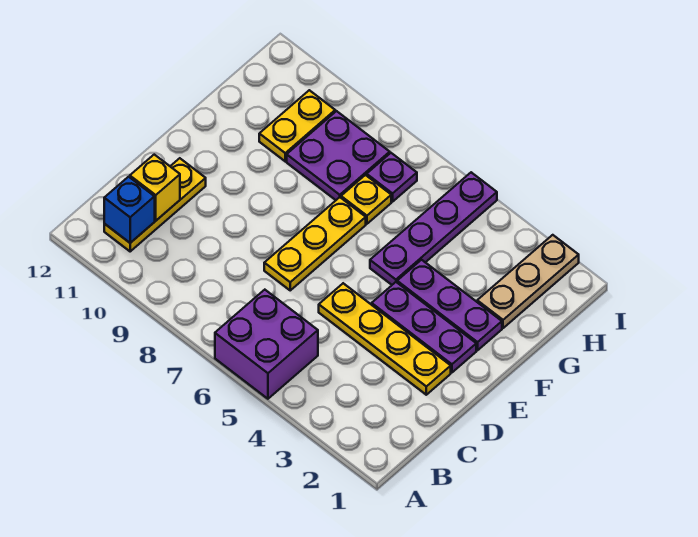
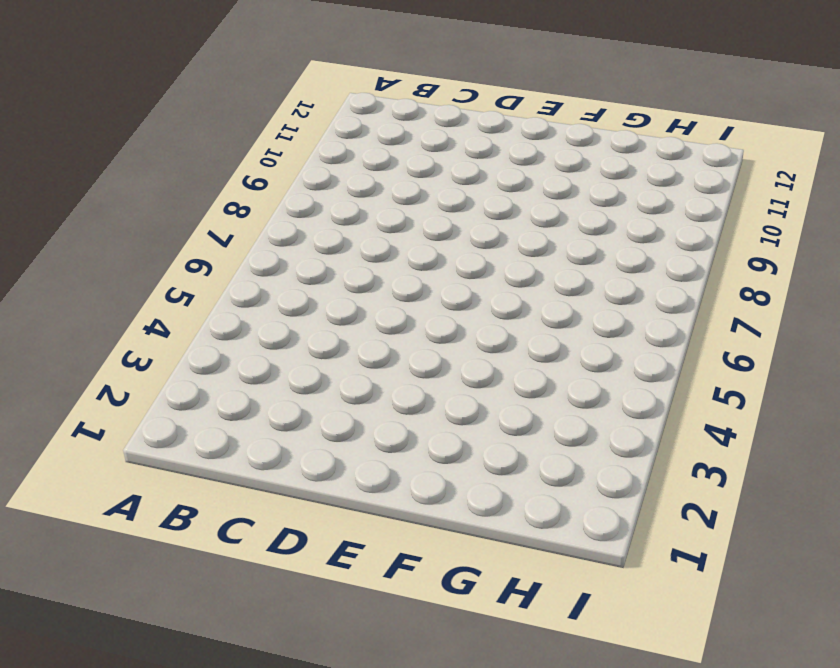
none -> purple 2x2 brick [215,290,318,399]
none -> yellow 1x3 plate [104,158,206,251]
none -> yellow 1x4 plate [319,283,451,395]

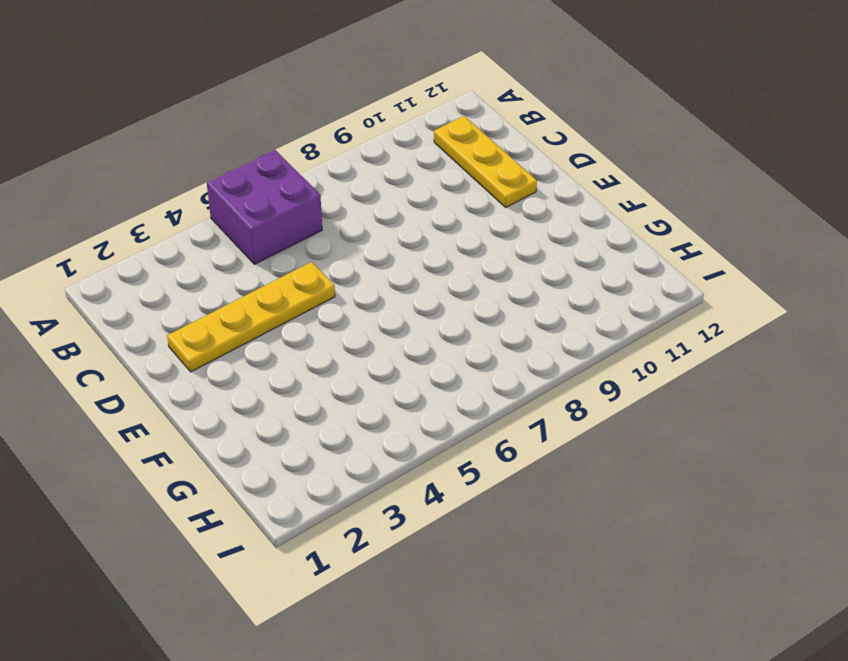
none -> yellow 1x3 plate [264,197,366,290]
none -> purple 1x3 plate [372,282,476,372]
none -> purple 1x3 plate [397,260,502,350]

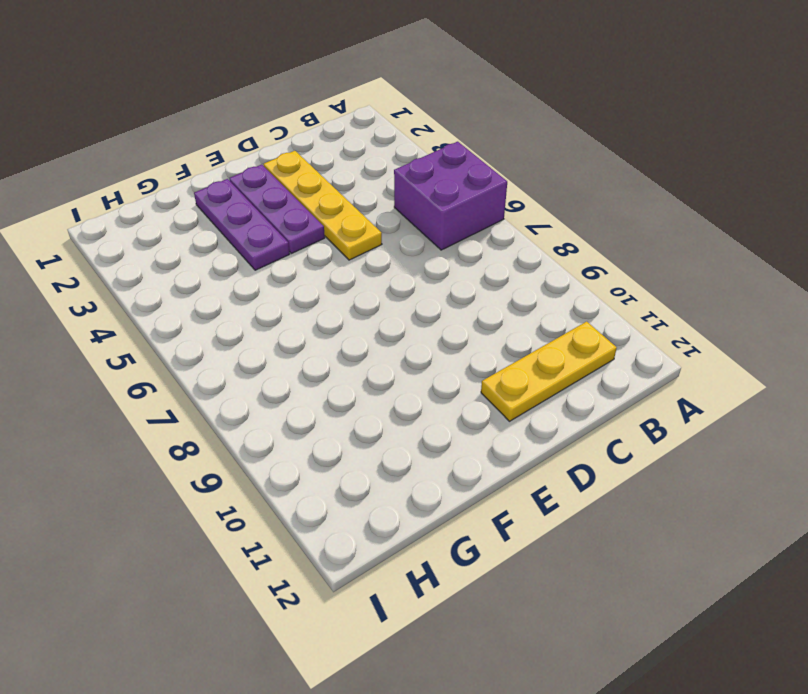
none -> yellow 1x3 plate [264,197,366,290]
none -> purple 1x4 plate [370,172,497,285]
none -> tan 1x3 plate [477,235,579,328]

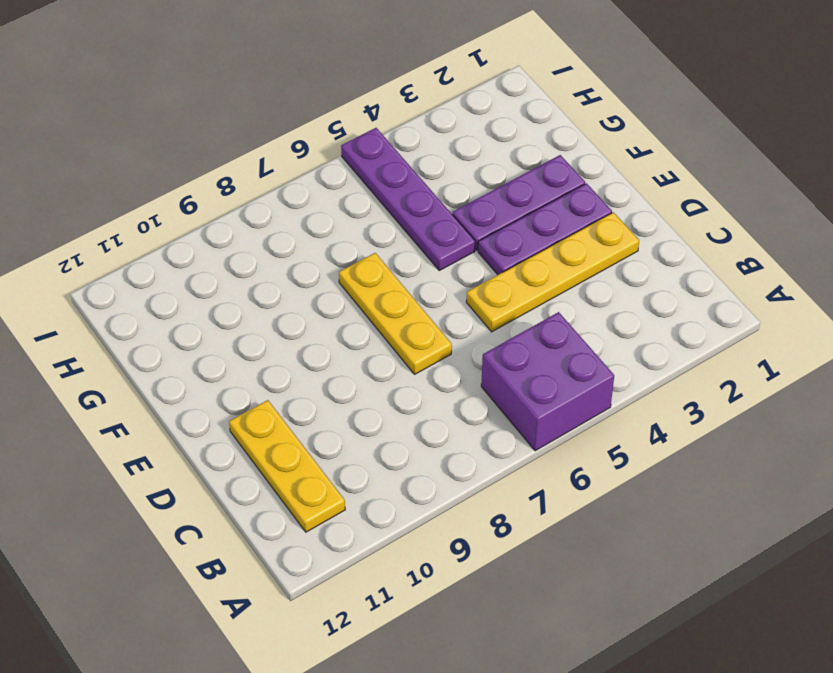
none -> tan 1x3 plate [477,235,579,328]
none -> yellow 1x1 plate [341,175,391,224]
none -> purple 2x2 plate [287,111,390,200]

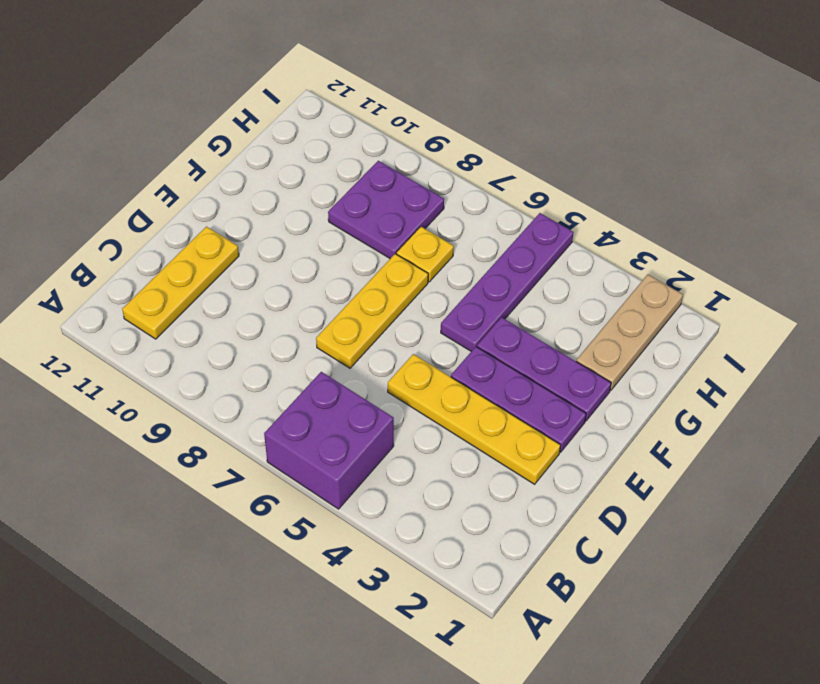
none -> yellow 1x2 plate [259,90,335,161]
none -> purple 1x1 plate [367,153,417,202]
none -> blue 1x1 brick [104,177,155,243]

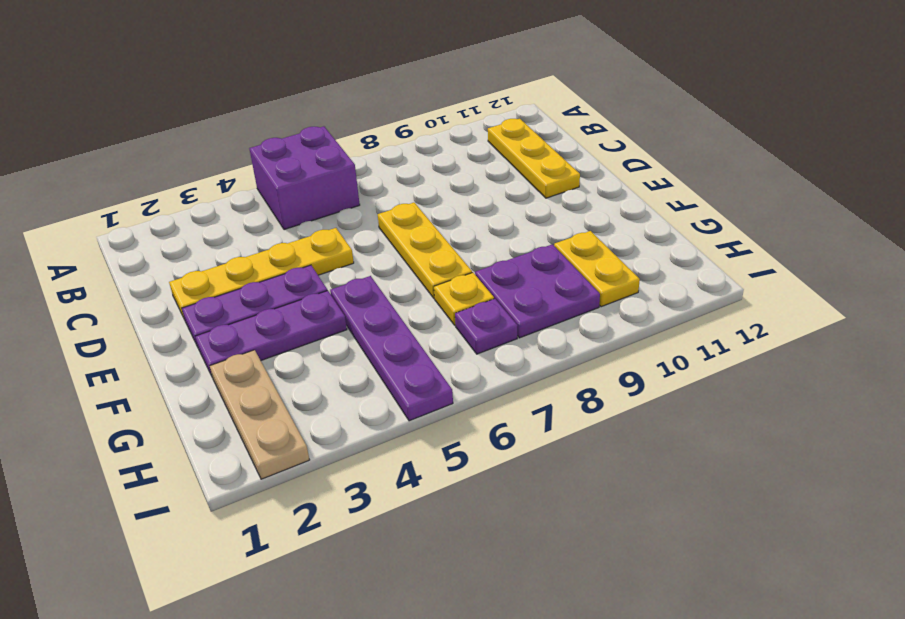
none -> blue 1x1 brick [104,177,155,243]
none -> yellow 1x1 brick [130,155,180,221]

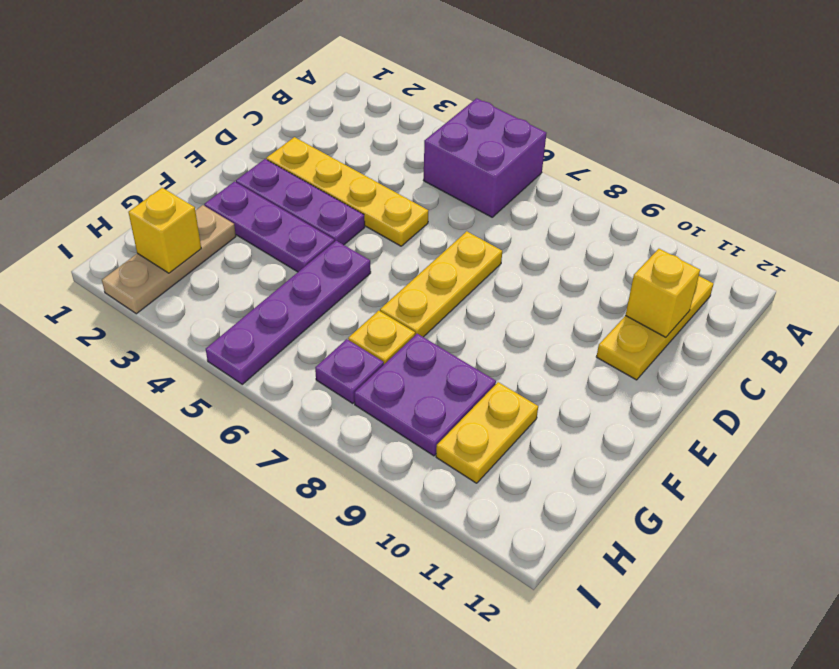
yellow 1x1 brick [128,188,201,273] -> none
none -> blue 1x1 brick [104,177,155,243]

